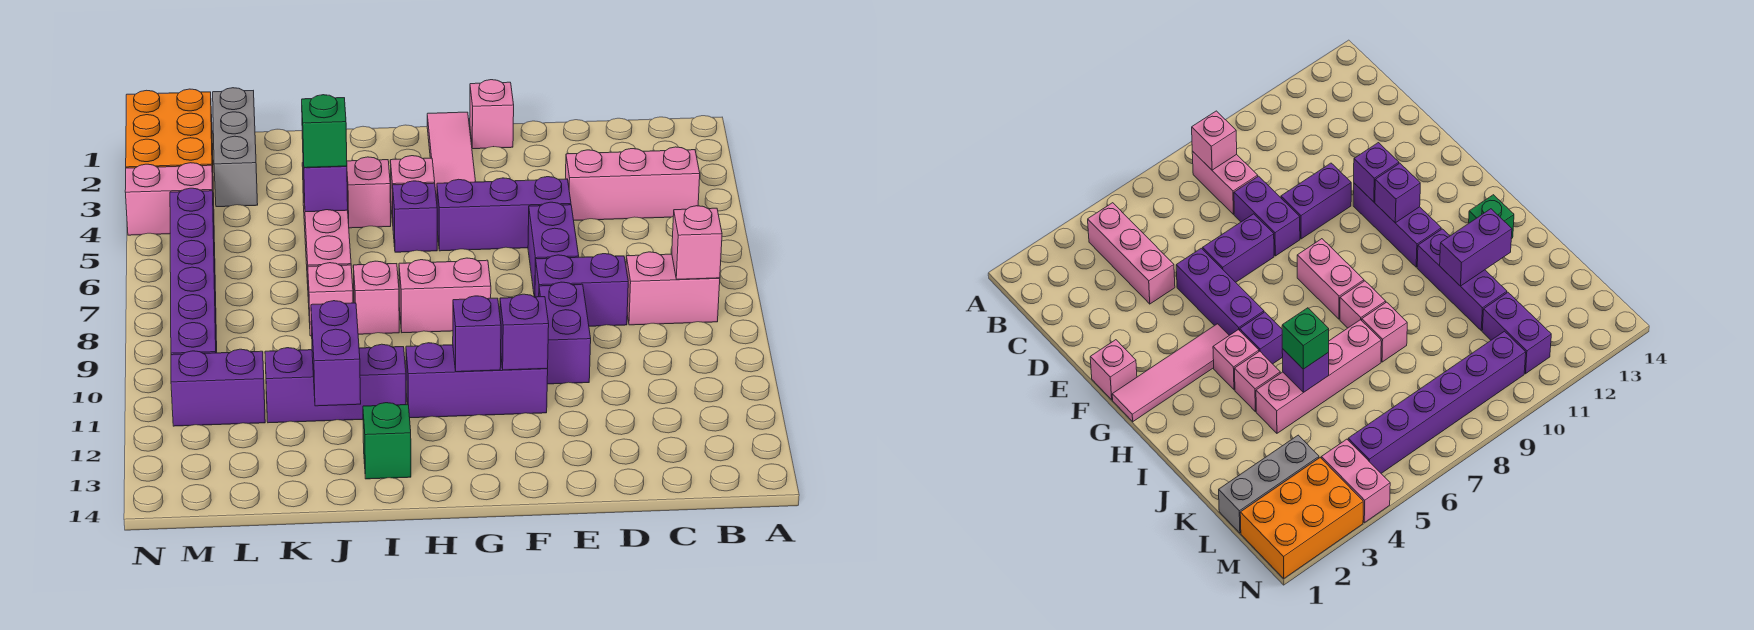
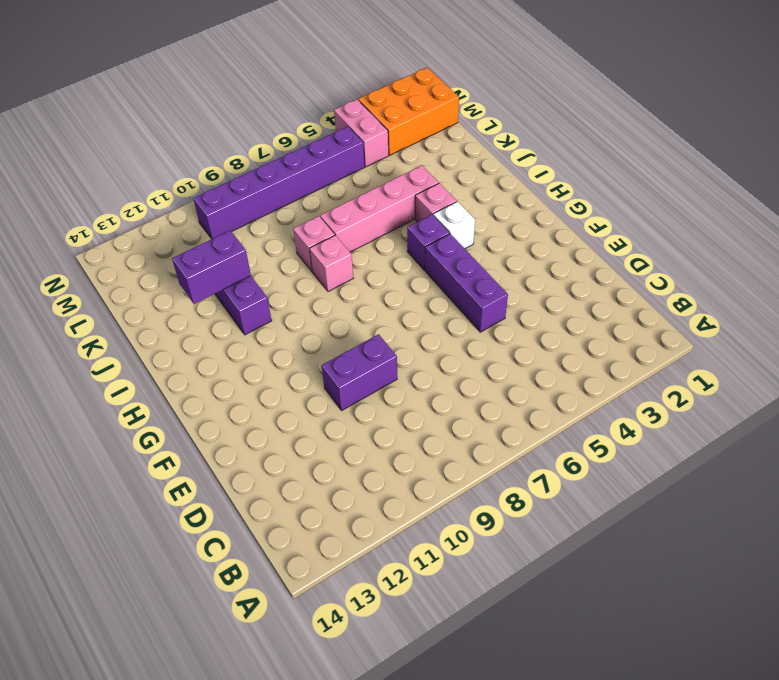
white 1x1 brick [433,202,475,249] -> pink 1x1 brick [390,156,435,222]
none -> pink 1x3 brick [565,147,700,220]
none -> pink 1x2 brick [626,252,720,325]
none -> purple 1x2 brick [535,254,628,326]

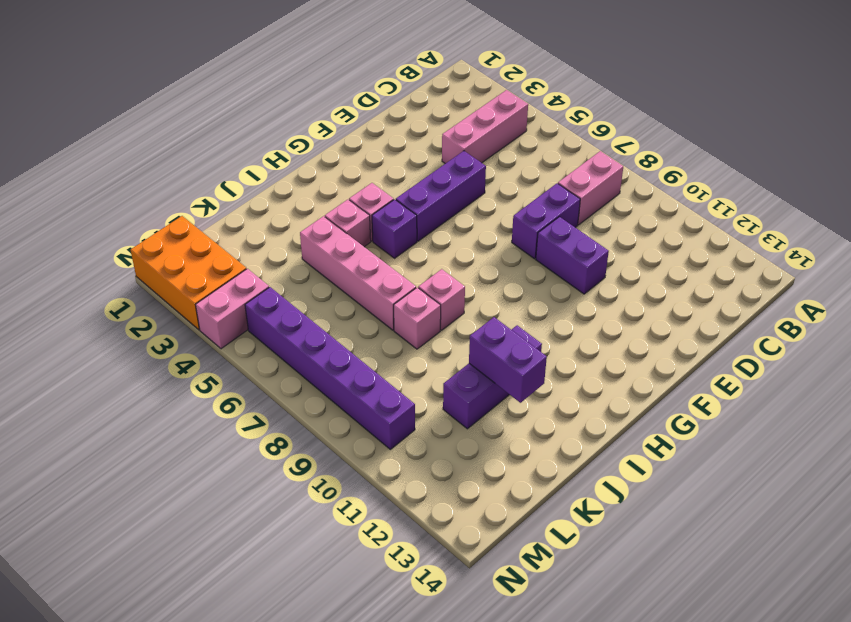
none -> purple 1x2 brick [528,202,579,297]
none -> pink 1x1 brick [469,80,514,149]
none -> purple 1x3 brick [406,343,548,418]

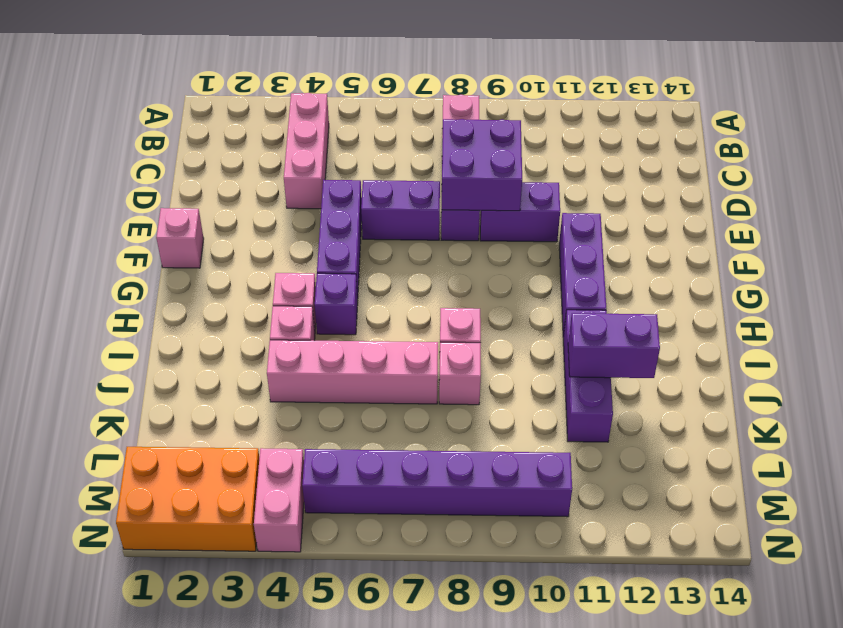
purple 2x2 brick [442,119,522,211] -> none
none -> pink 1x4 tile [427,112,476,201]
none -> pink 1x2 brick [399,258,491,333]
none -> green 1x1 brick [363,403,411,479]

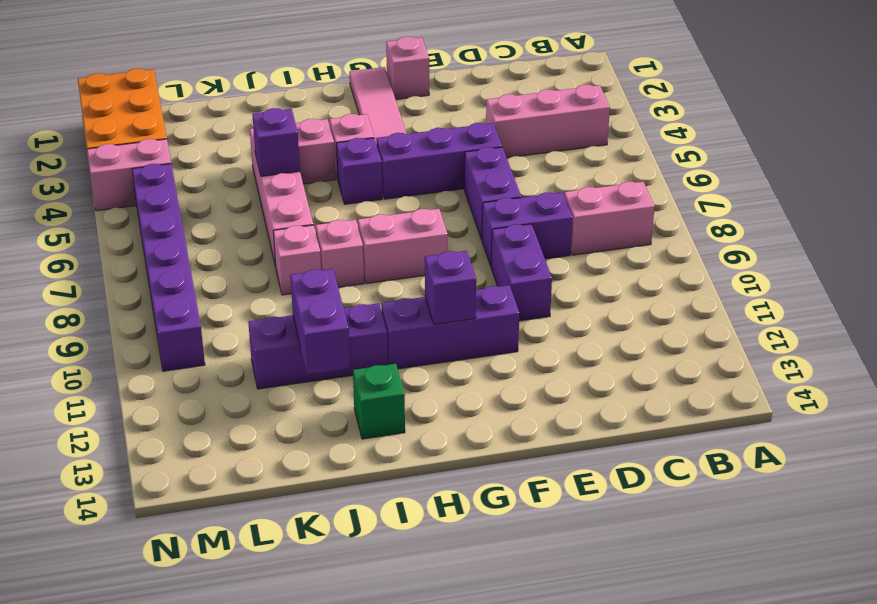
none -> grey 1x3 brick [213,88,258,207]
none -> purple 1x2 brick [171,349,265,426]
none -> pink 1x1 brick [672,206,722,279]

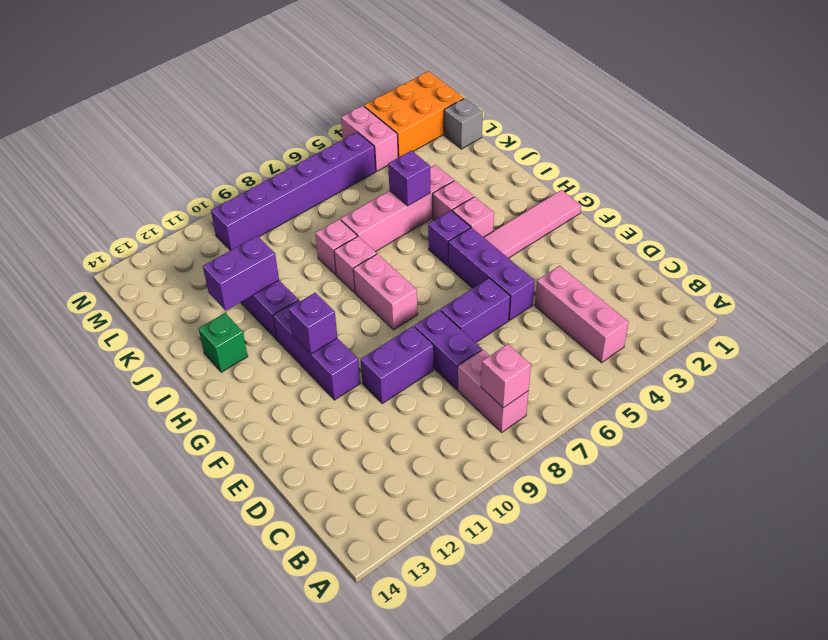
grey 1x1 brick [444,98,483,149] -> grey 1x3 brick [213,88,258,207]
none -> pink 1x1 brick [469,80,514,149]
none -> purple 1x2 brick [171,349,265,426]
none -> purple 1x1 brick [500,294,549,370]

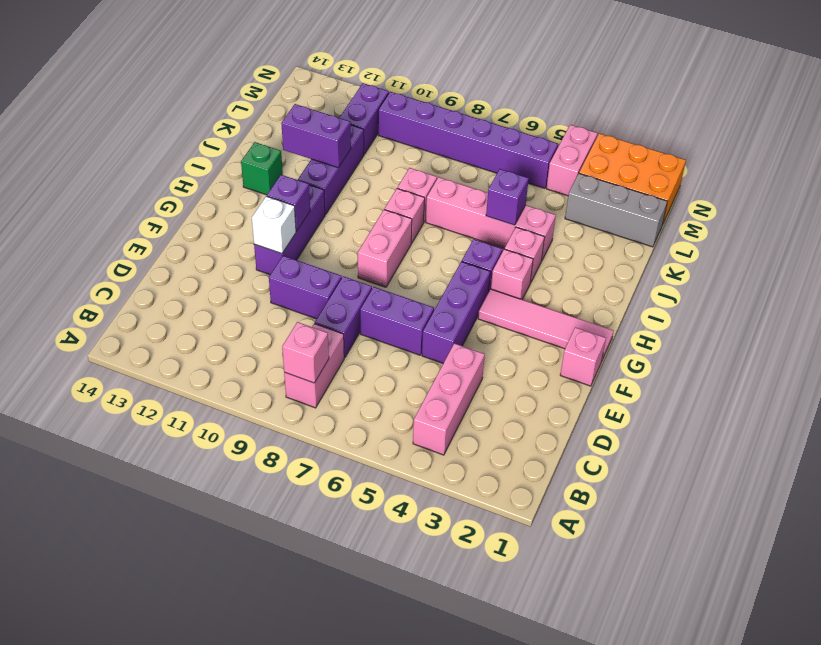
white 1x1 brick [252,196,296,254] -> purple 1x1 brick [500,294,549,370]
none -> green 1x1 brick [302,95,347,168]

